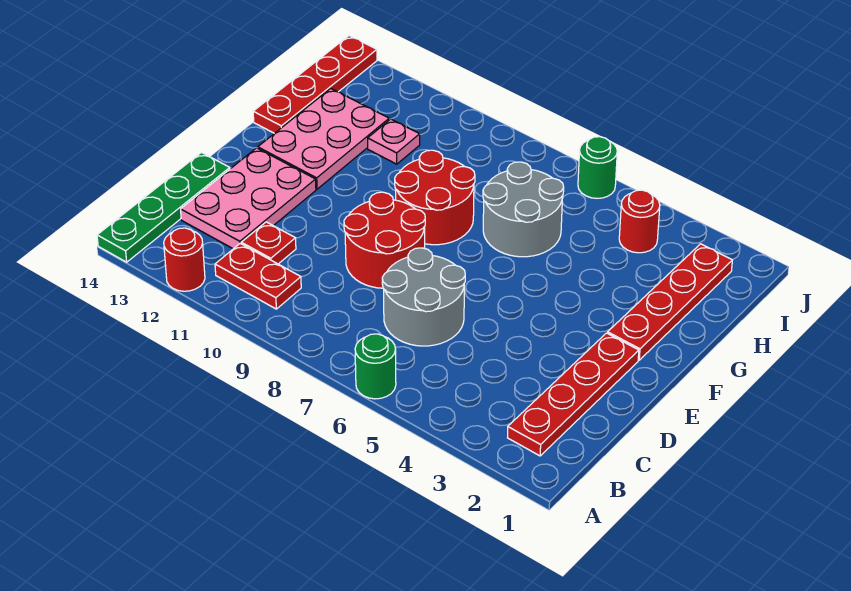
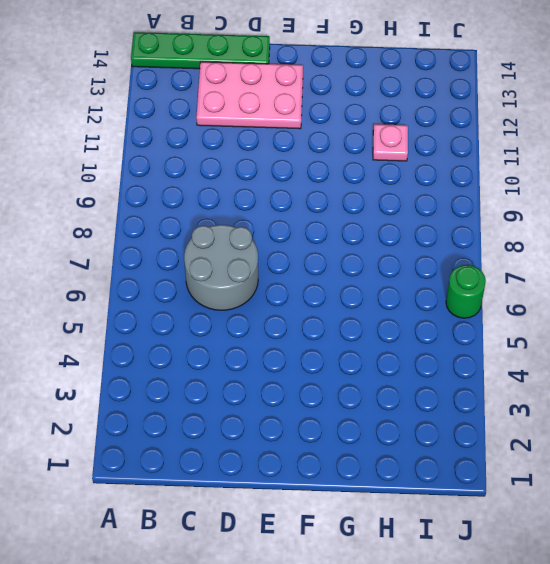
none -> green 1x1 round brick [355,334,396,399]
none -> red 1x1 round brick [164,228,205,291]
none -> red 1x4 plate [508,333,639,456]

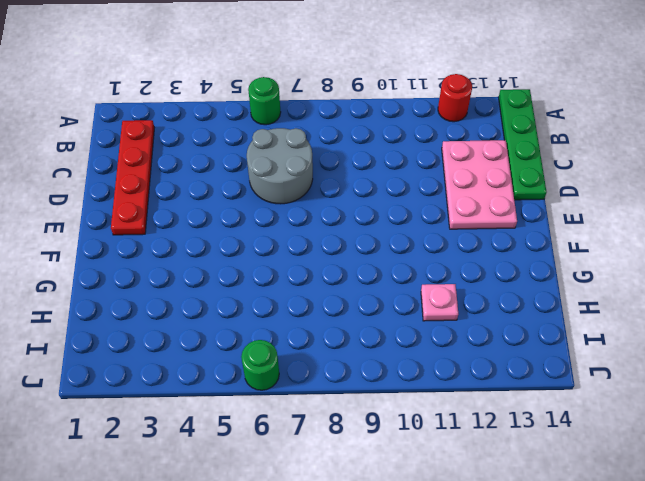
none -> red 1x2 plate [215,244,301,309]
none -> red 1x1 plate [241,222,296,264]
none -> red 2x2 round brick [344,192,425,288]

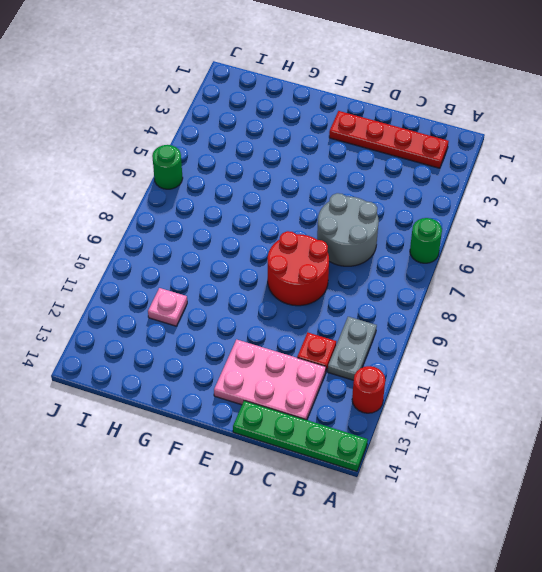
grey 1x2 plate [328,317,377,380] -> red 1x2 plate [215,244,301,309]
none -> red 1x4 plate [608,244,732,360]
none -> red 2x2 round brick [395,150,475,245]
none -> pink 2x3 plate [258,88,389,189]

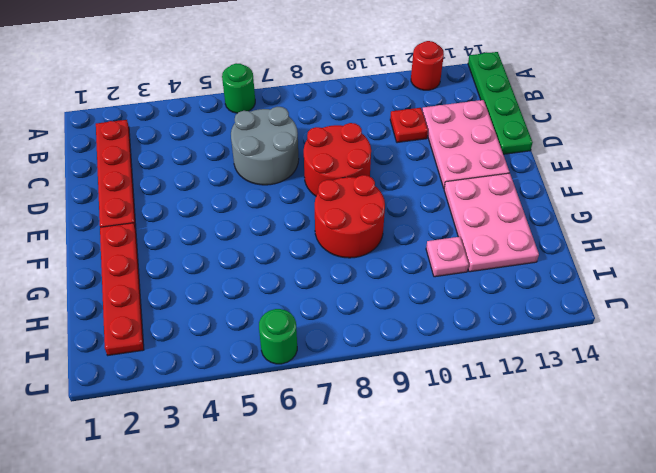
none -> red 1x2 plate [215,244,301,309]
none -> grey 2x2 round brick [483,162,564,257]
none -> red 1x4 plate [253,36,377,133]

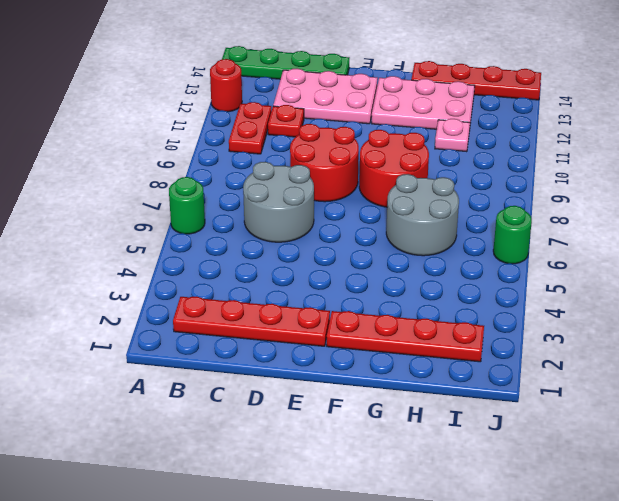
none -> red 1x1 round brick [619,190,660,253]

